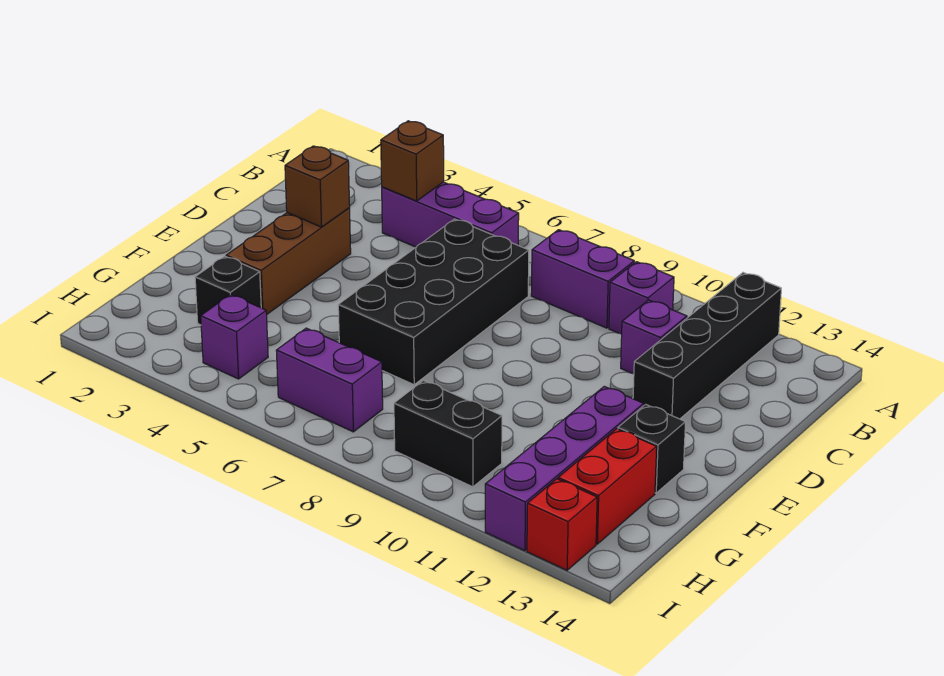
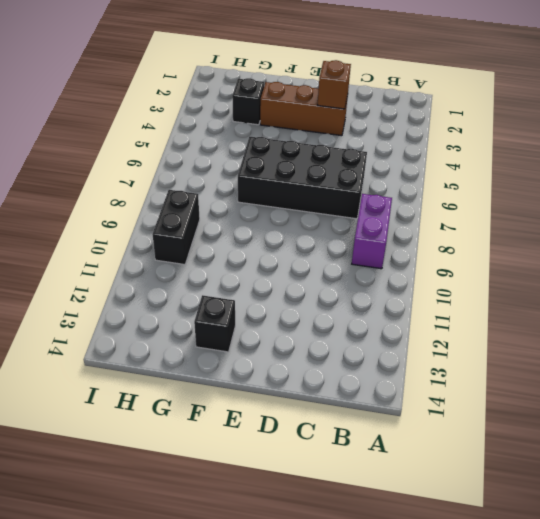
none -> black 1x4 brick [633,273,781,419]
none -> purple 1x3 brick [382,182,519,247]
none -> purple 1x1 brick [609,262,674,334]

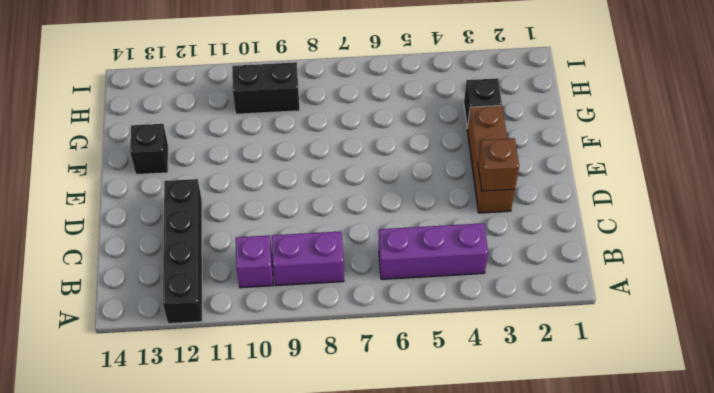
none -> black 2x4 brick [338,219,529,385]
none -> purple 1x1 brick [621,300,687,374]
none -> purple 1x4 brick [485,386,644,551]

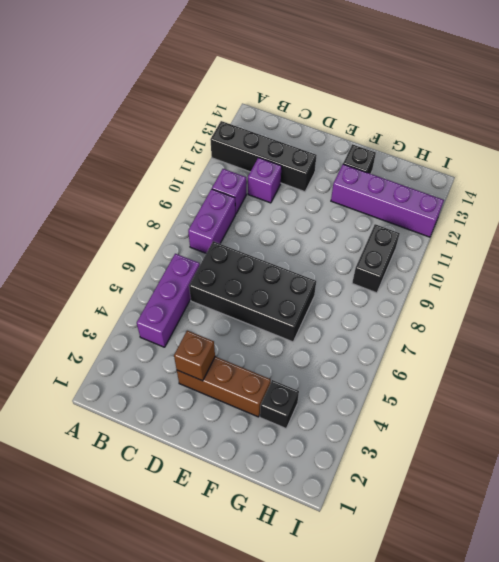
none -> red 1x2 brick [558,429,657,544]
none -> purple 1x1 brick [201,294,268,379]
none -> purple 1x2 brick [276,328,383,432]

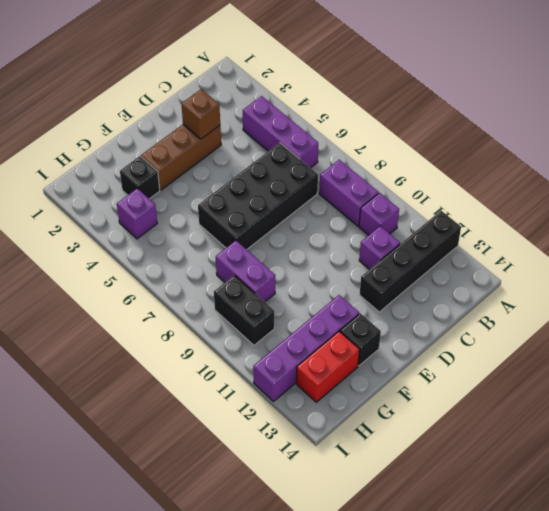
purple 1x2 brick [216,241,275,302] -> purple 1x2 brick moved to [276,328,383,432]
none -> red 1x1 brick [527,479,597,570]
none -> brown 1x1 brick [381,121,444,201]

